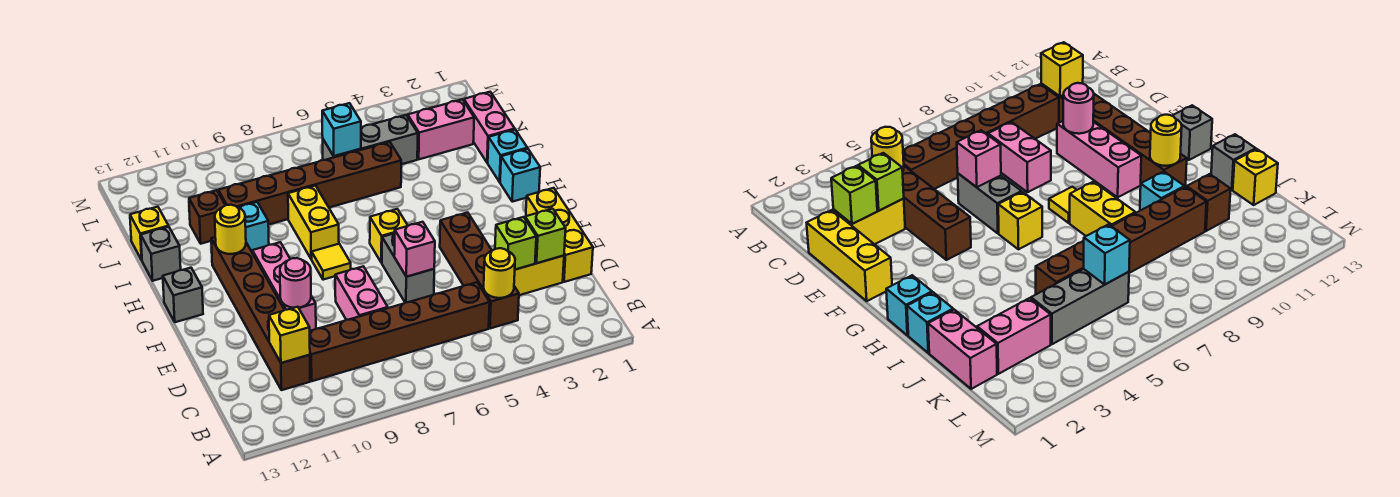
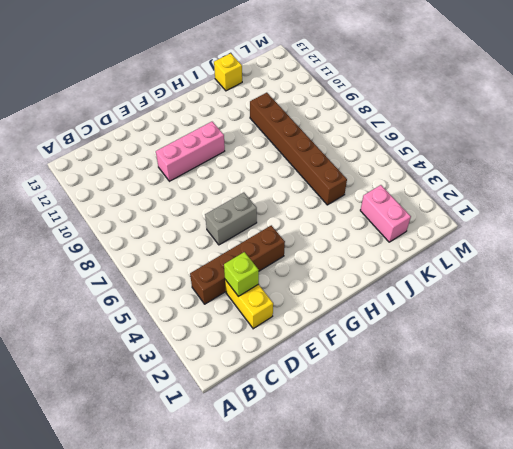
none -> brown 1x6 brick [310,282,490,381]
none -> brown 1x6 brick [211,237,310,390]
none -> yellow 1x3 brick [526,188,593,282]
none -> pink 1x2 brick [335,266,388,320]

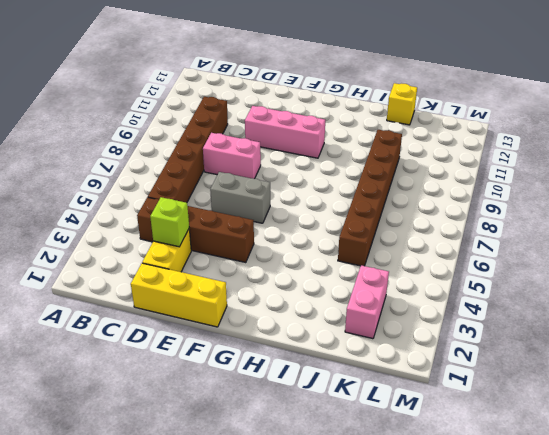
none -> brown 1x6 brick [211,237,310,390]
none -> yellow 1x1 brick [370,209,408,263]
none -> yellow 1x1 tile [312,244,351,280]
none -> grey 1x1 brick [163,268,203,322]

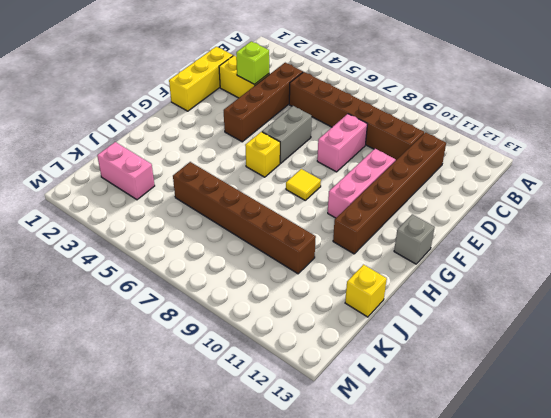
none -> cyan 1x1 brick [500,149,540,202]
none -> yellow 1x2 brick [288,186,339,259]
none -> cyan 1x1 brick [488,130,527,182]
none -> cyan 1x1 brick [239,202,269,251]

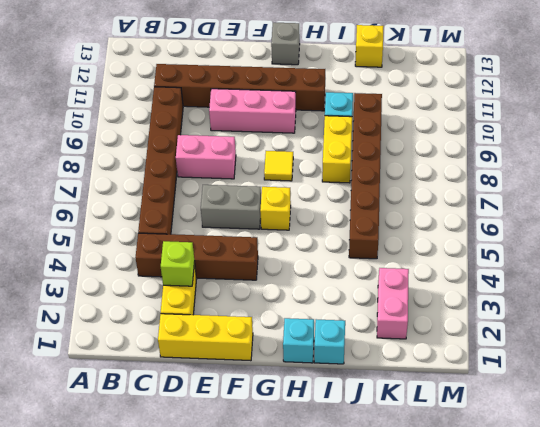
yellow 1x2 brick [322,116,352,183] -> yellow 1x2 brick turned to [288,186,339,259]
none -> grey 1x1 brick [141,227,181,281]
none -> pink 1x2 brick [464,92,515,163]
none -> brown 1x1 brick [189,190,225,244]
none -> grey 1x3 brick [323,115,418,164]

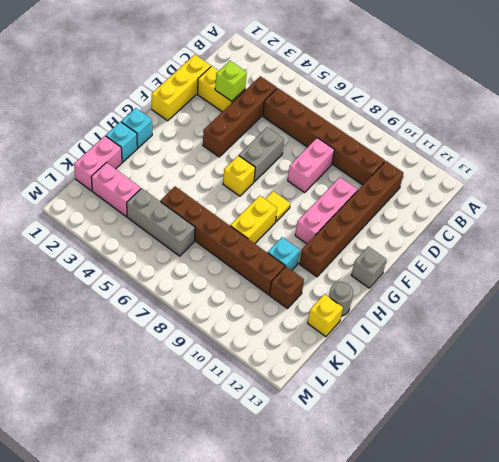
grey 1x1 round brick [329,282,353,316] -> grey 1x1 brick [141,227,181,281]
none -> yellow 1x1 round brick [484,248,515,298]
none -> yellow 1x1 brick [269,307,310,363]
none -> lime 1x1 brick [525,209,566,263]
none -> pink 1x1 brick [394,222,435,277]

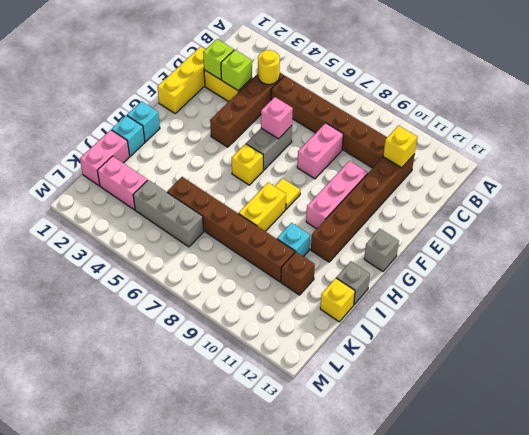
none -> pink 1x1 round brick [280,258,311,308]
none -> yellow 1x1 round brick [215,205,246,254]
none -> cyan 1x1 brick [322,103,361,156]

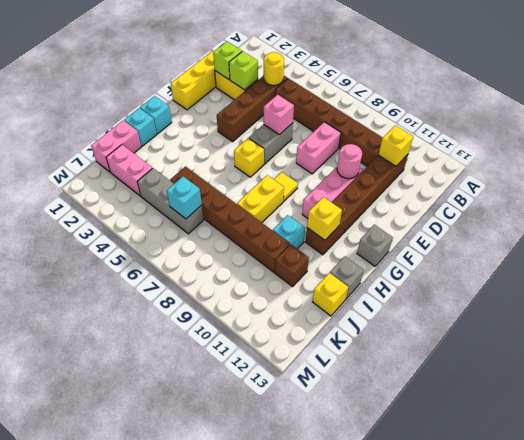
yellow 1x1 brick [307,197,342,240] -> yellow 1x1 round brick [215,205,246,254]

